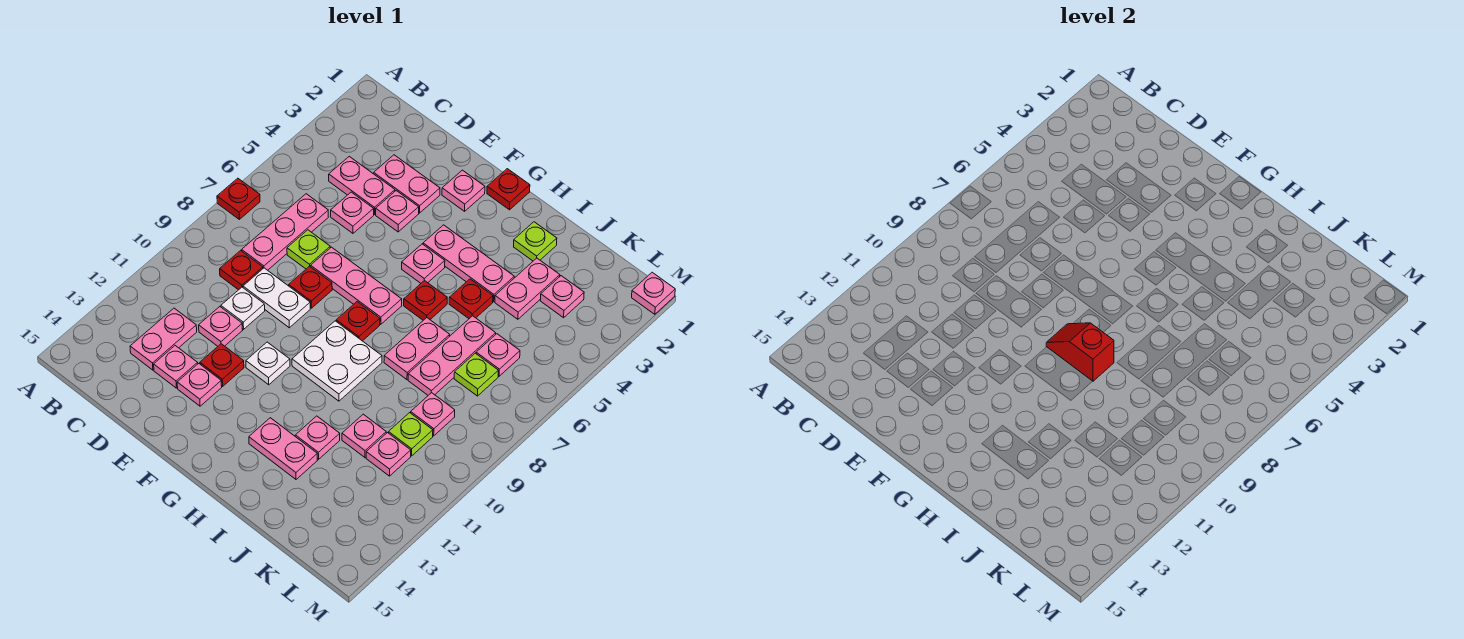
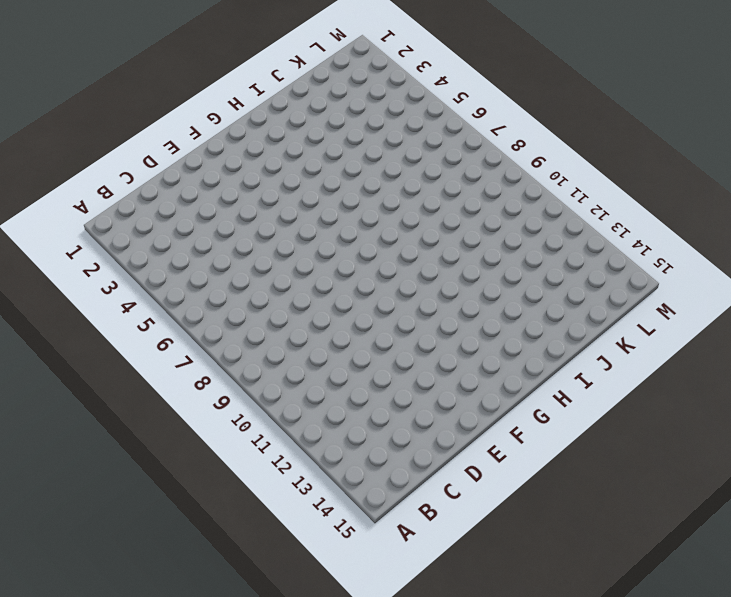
none -> red 1x1 plate [217,178,260,219]
none -> pink 1x2 plate [329,156,395,215]
none -> pink 1x3 plate [242,194,328,270]
none -> red 1x1 plate [220,250,263,290]

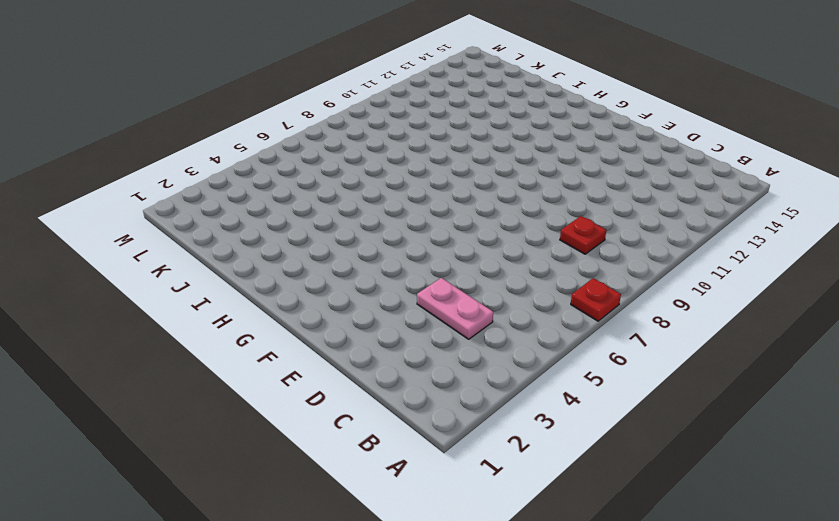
none -> pink 1x3 plate [242,194,328,270]
none -> pink 1x2 plate [130,308,197,370]
none -> pink 1x2 plate [374,155,440,213]
none -> pink 1x1 plate [331,192,374,233]

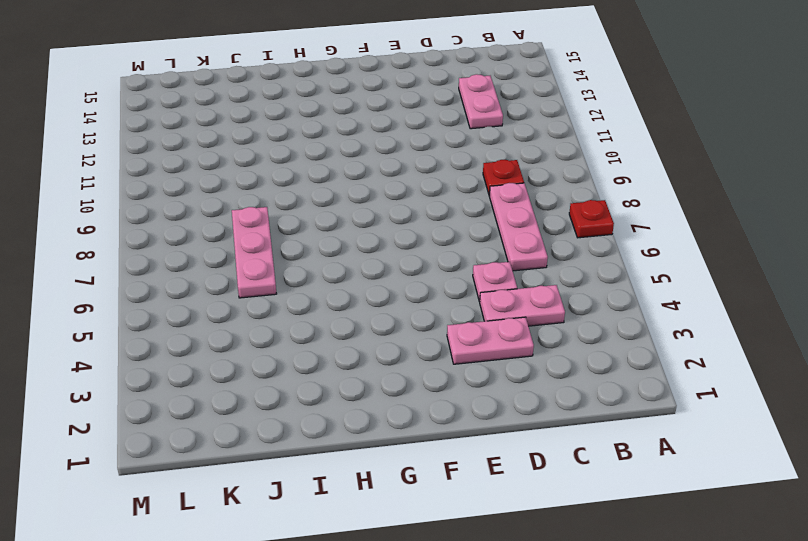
none -> lime 1x1 plate [287,230,330,269]
none -> white 1x2 plate [243,268,310,328]
none -> white 1x1 plate [221,287,265,329]
none -> pink 1x1 plate [199,307,243,346]

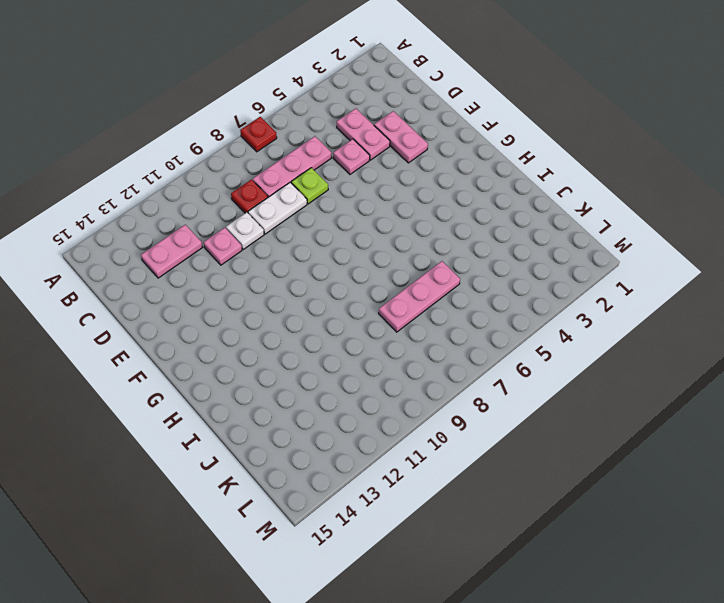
white 1x2 plate [248,182,307,234] -> white 1x2 plate turned to [243,268,310,328]
none -> pink 1x1 plate [154,346,198,388]
none -> pink 1x1 plate [376,191,419,232]
none -> pink 1x3 plate [311,247,402,324]
none -> red 1x1 plate [289,266,332,308]

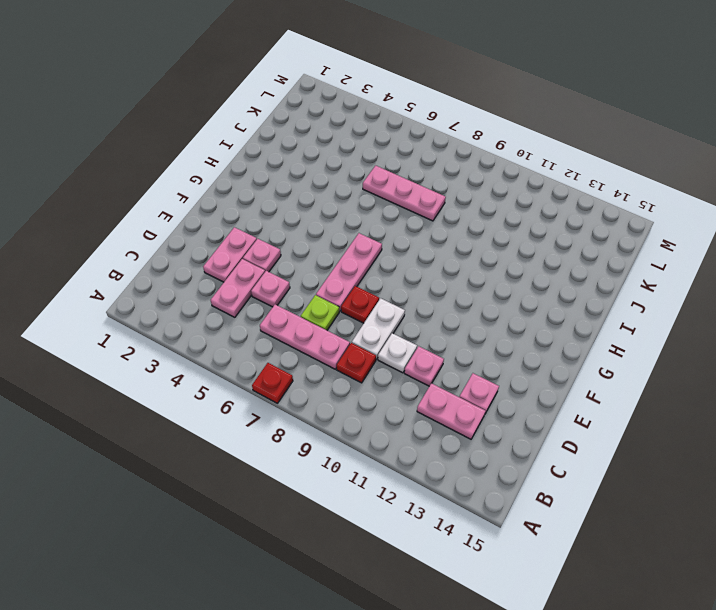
none -> red 1x1 plate [200,344,244,386]
none -> pink 1x1 plate [177,363,222,406]
none -> pink 1x1 plate [442,170,485,211]
none -> white 1x1 plate [246,342,290,385]

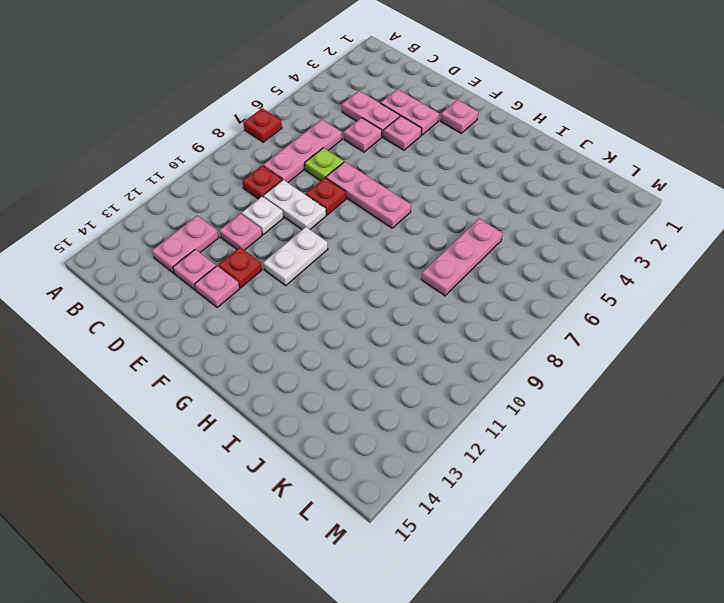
white 1x2 plate [263,227,328,286] -> white 1x1 plate [246,342,290,385]
none -> red 1x1 plate [487,169,530,210]
none -> pink 1x3 plate [423,225,514,302]
none -> pink 1x1 plate [402,244,445,283]
none -> red 1x1 plate [336,302,380,341]

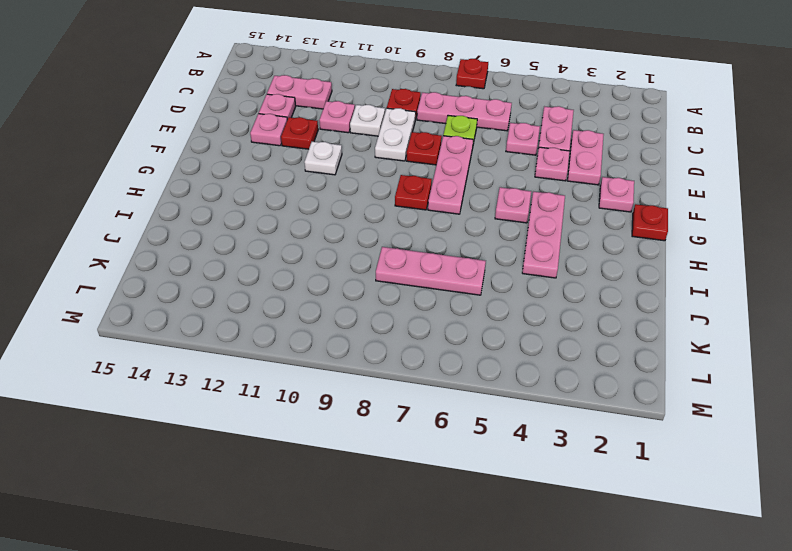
none -> white 2x2 plate [292,321,382,401]
none -> red 1x1 plate [404,280,447,320]
none -> pink 1x2 plate [249,418,317,479]
none -> lime 1x1 plate [514,222,557,261]

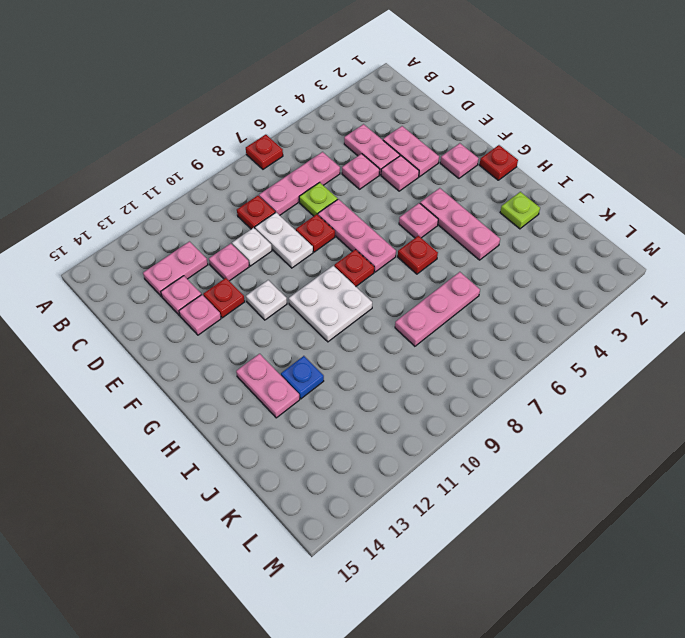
blue 1x1 plate [281,356,324,399] -> pink 1x1 plate [295,416,340,459]
none -> red 1x1 plate [449,279,493,319]
none -> pink 1x2 plate [384,318,450,380]
none -> pink 1x2 plate [495,258,560,319]
none -> pink 1x1 plate [342,414,386,458]

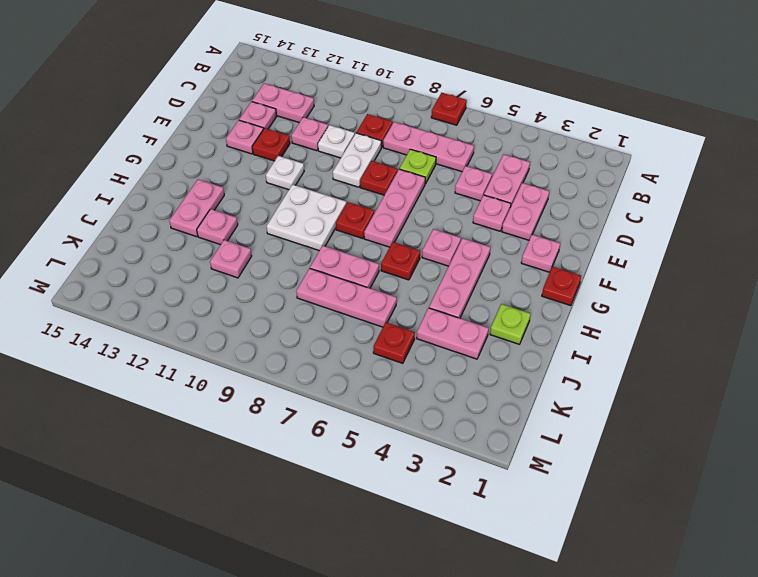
red 1x1 plate [373,322,415,363] -> red 1x1 plate moved to [449,279,493,319]
none -> pink 1x1 plate [540,276,584,318]
none -> pink 1x1 plate [476,334,520,376]
none -> lime 1x1 plate [454,353,498,396]
none -> pink 1x1 plate [411,393,455,436]

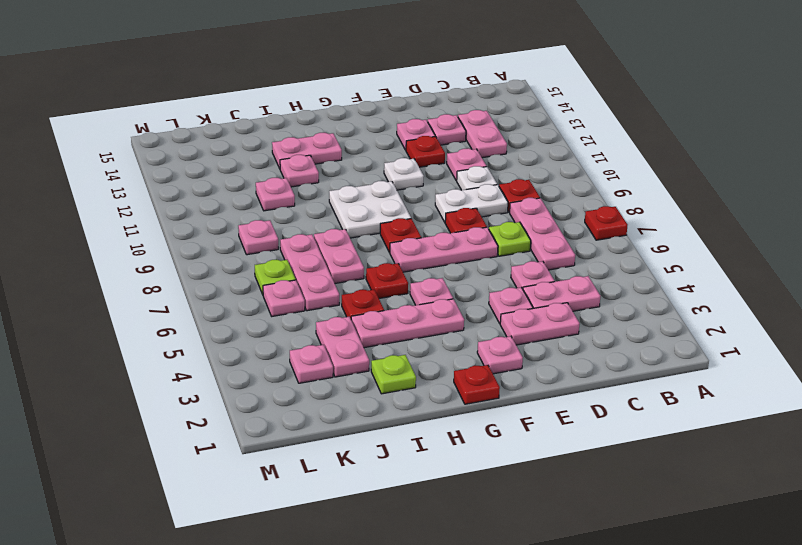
none -> lime 1x1 plate [389,413,433,456]
none -> pink 1x1 plate [366,433,411,476]
none -> pink 1x1 plate [632,272,675,314]
none -> red 1x2 slope [1046,323,1114,381]

